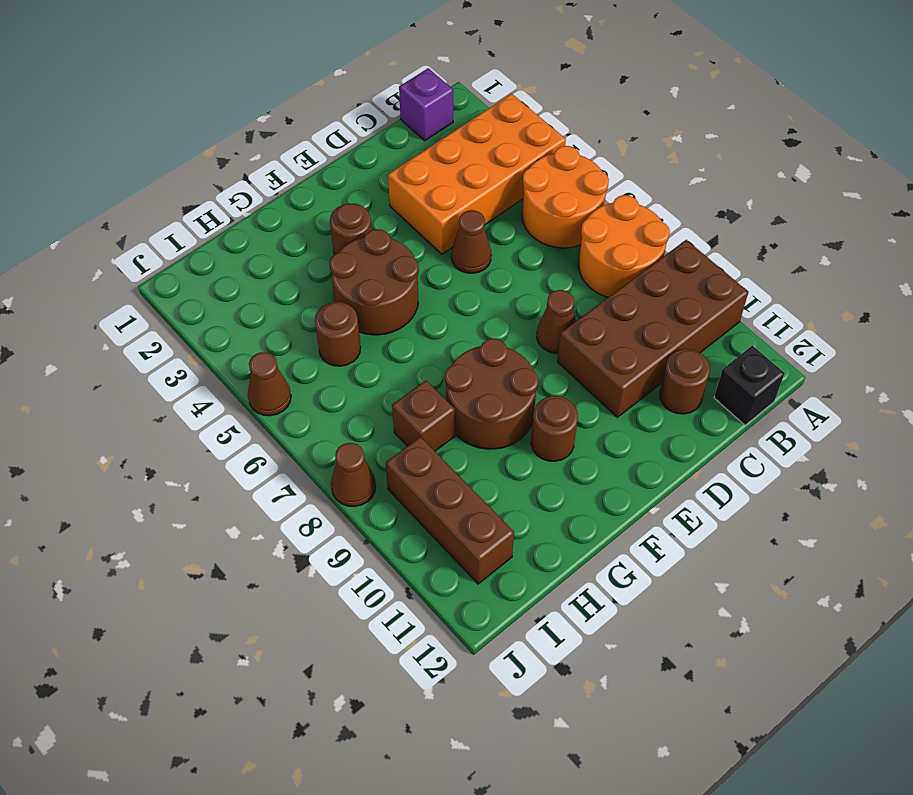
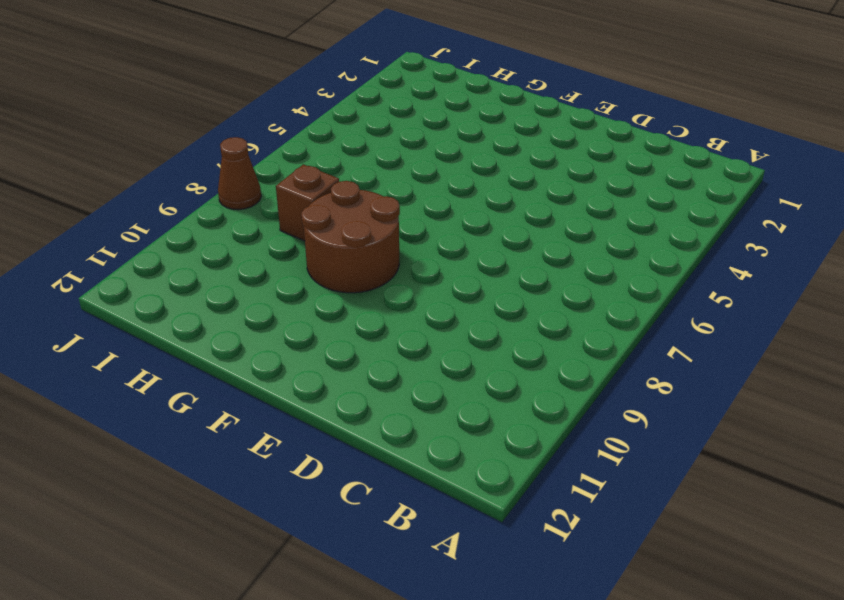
none -> orange 2x4 brick [388,94,566,254]
none -> orange 2x2 round brick [522,146,609,248]
none -> orange 2x2 round brick [579,195,670,297]

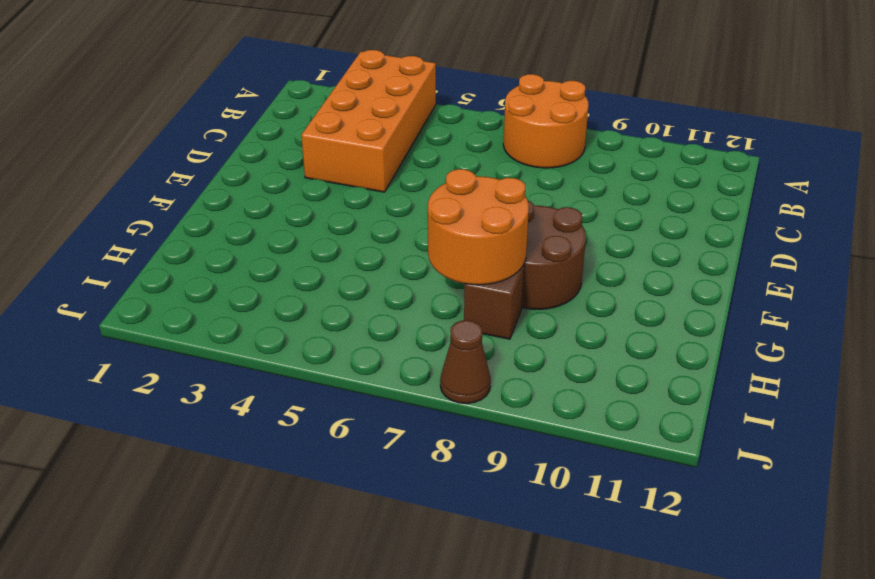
orange 2x2 round brick [428,169,529,285] -> orange 2x2 round brick moved to [522,146,609,248]
none -> brown 2x4 brick [558,240,748,417]
none -> purple 1x1 brick [399,68,453,141]
none -> black 1x1 brick [714,346,784,425]

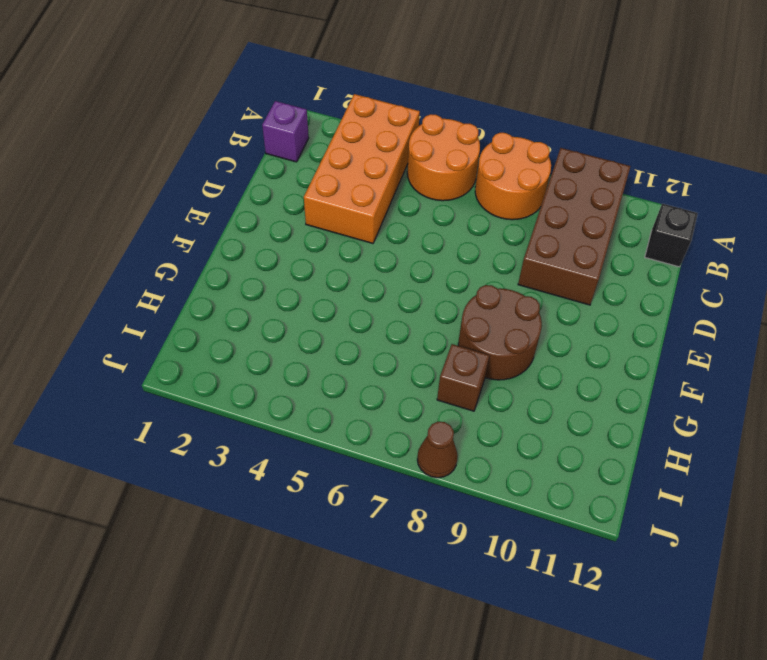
none -> brown 1x1 round brick [660,349,710,414]
none -> brown 1x1 cone [451,210,491,273]
none -> brown 1x1 cone [537,290,576,353]

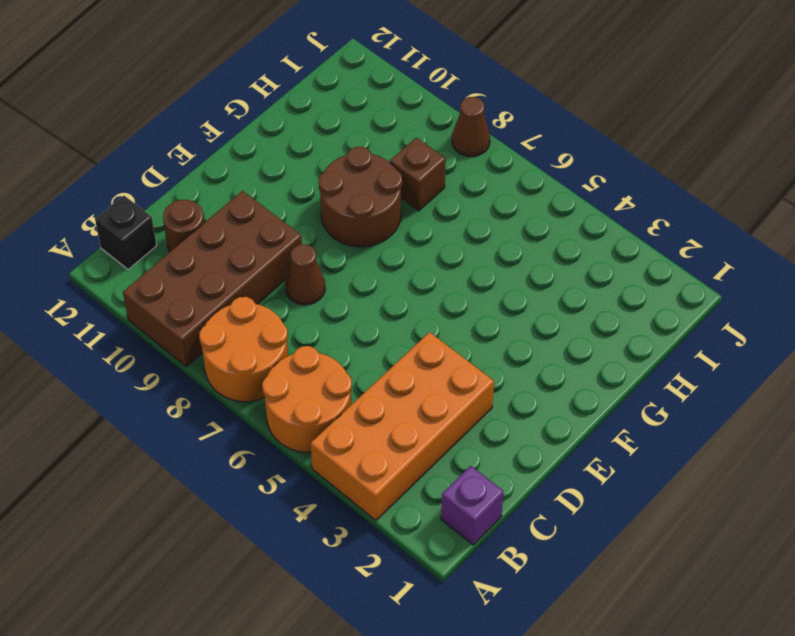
none -> brown 1x1 cone [451,210,491,273]
none -> brown 1x1 round brick [330,203,372,255]
none -> brown 2x2 round brick [330,229,419,335]

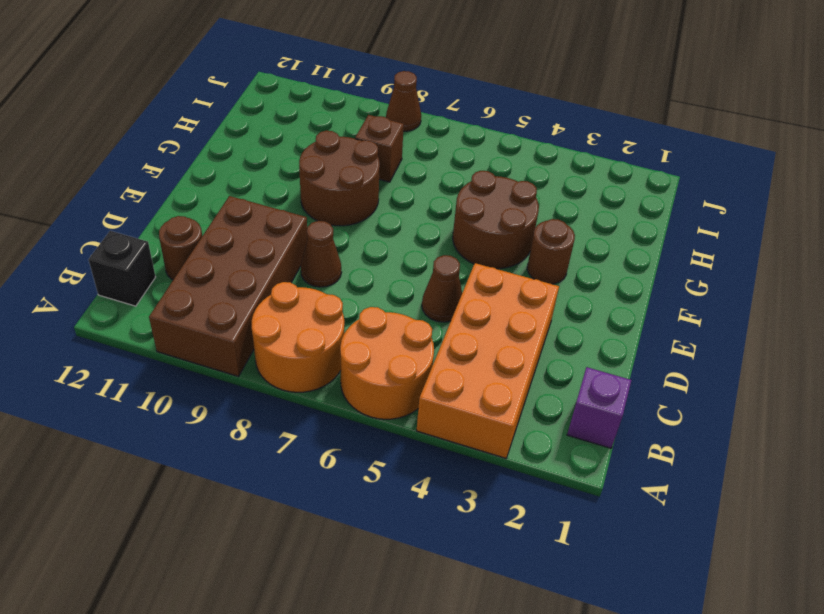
none -> brown 1x1 round brick [531,396,578,461]
none -> brown 1x1 round brick [315,302,361,366]
none -> brown 1x3 brick [386,437,514,584]

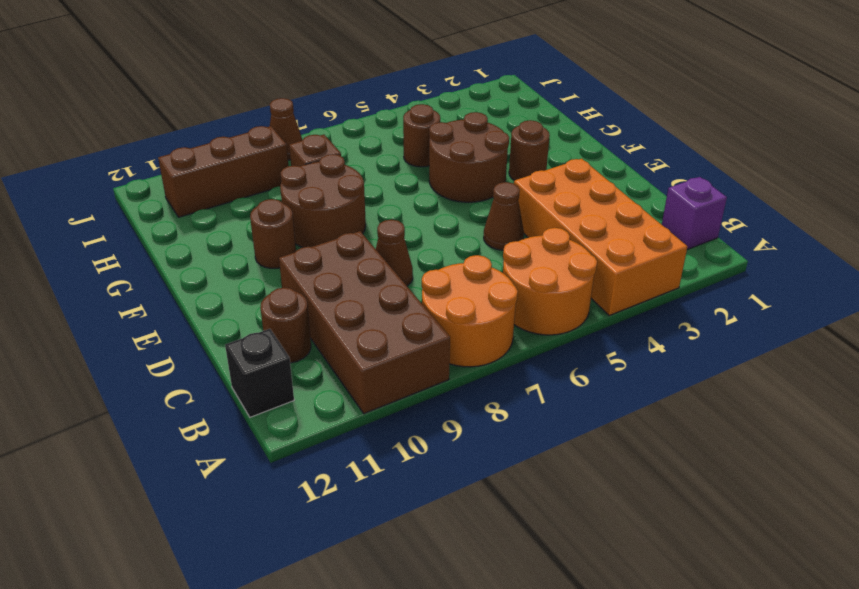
none -> brown 1x1 cone [248,352,291,416]

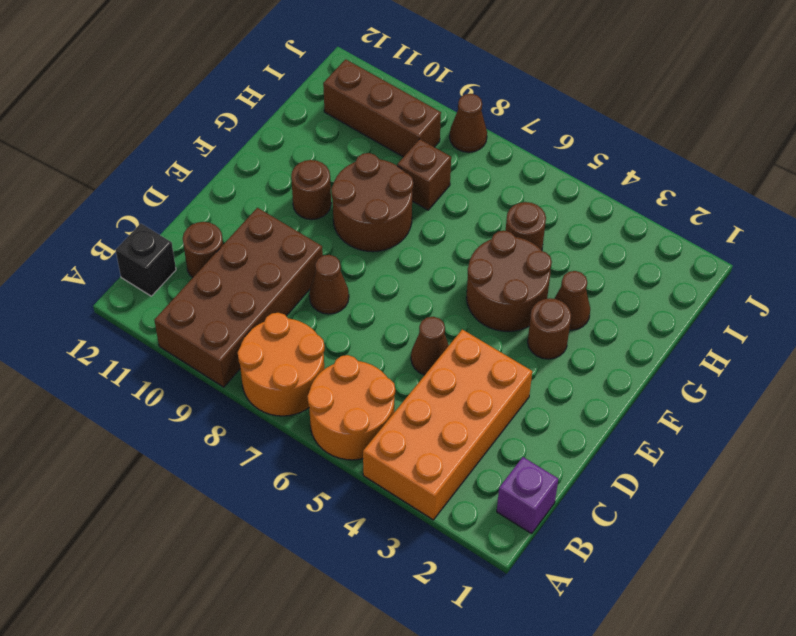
brown 1x1 cone [554,271,590,330] -> brown 1x1 cone moved to [248,352,291,416]

